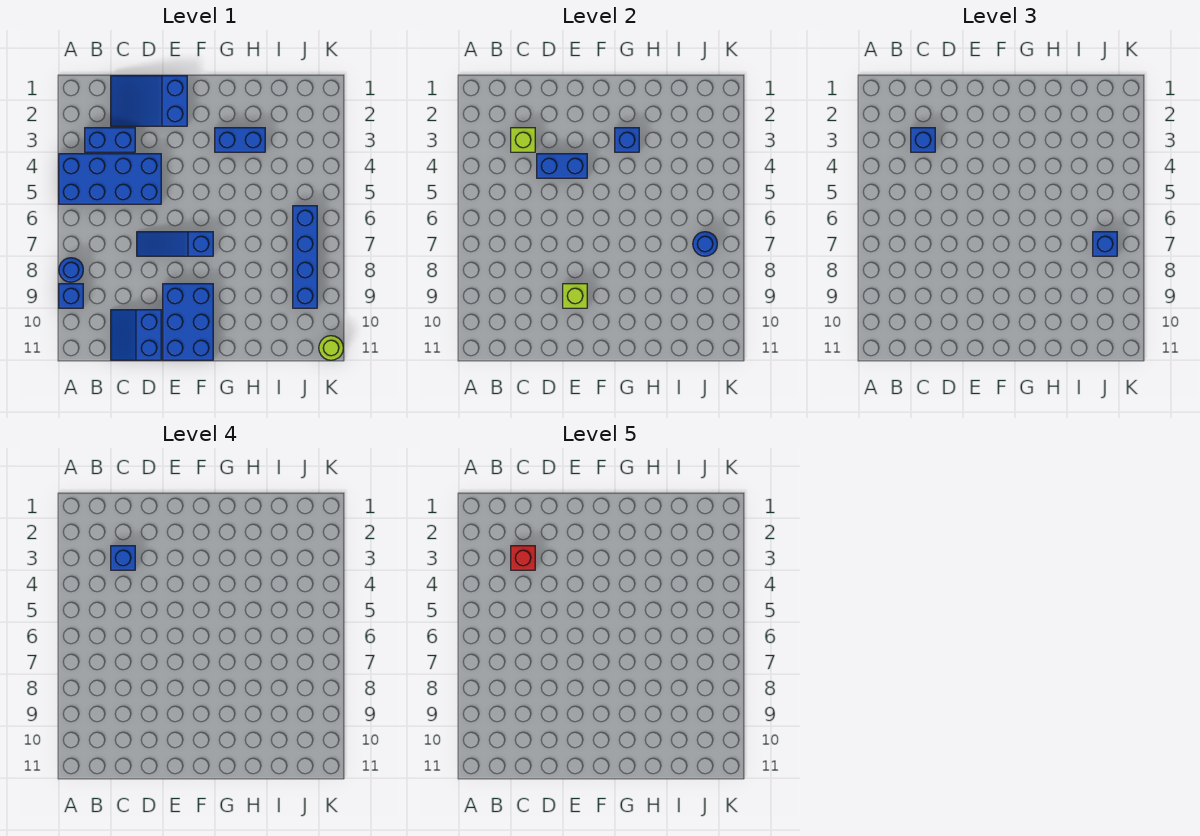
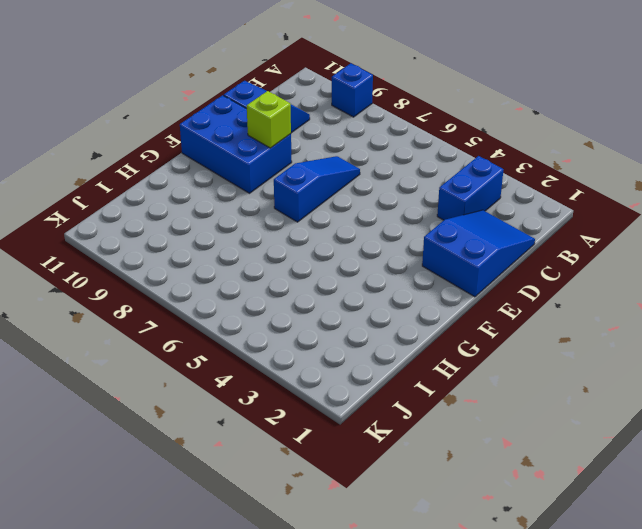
none -> blue 2x4 brick [59,154,161,204]
none -> blue 1x1 round brick [59,258,83,282]
none -> blue 1x2 brick [215,128,265,152]

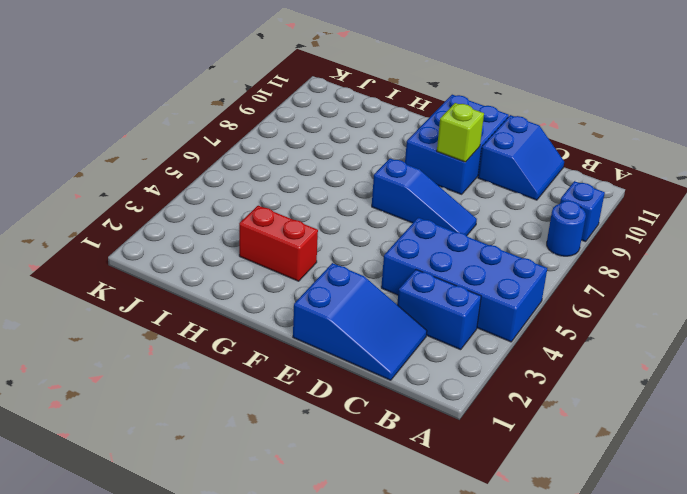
red 1x2 brick [239,206,318,281] -> blue 1x2 brick [215,128,265,152]
none -> blue 1x4 brick [293,206,317,308]
none -> lime 1x1 round brick [319,336,343,360]
none -> lime 1x1 brick [511,128,535,152]

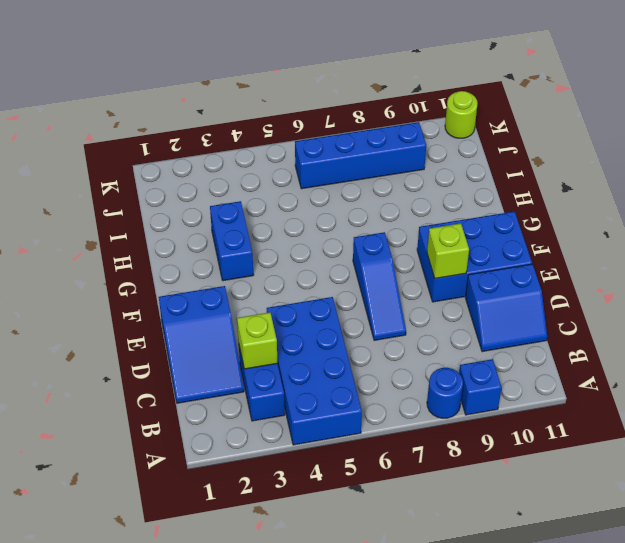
none -> blue 1x2 brick [537,154,587,178]
none -> blue 1x1 brick [615,128,639,152]
none -> blue 1x1 round brick [693,232,717,256]

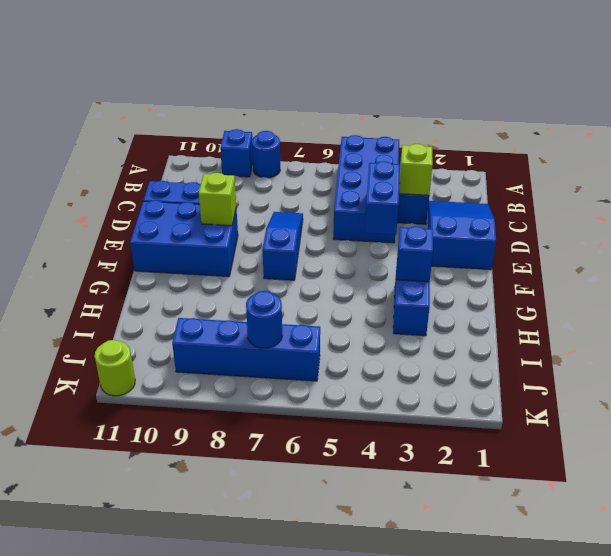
none -> blue 1x1 brick [911,128,935,152]
none -> blue 1x1 brick [1093,232,1117,256]
none -> blue 1x1 brick [111,546,135,570]

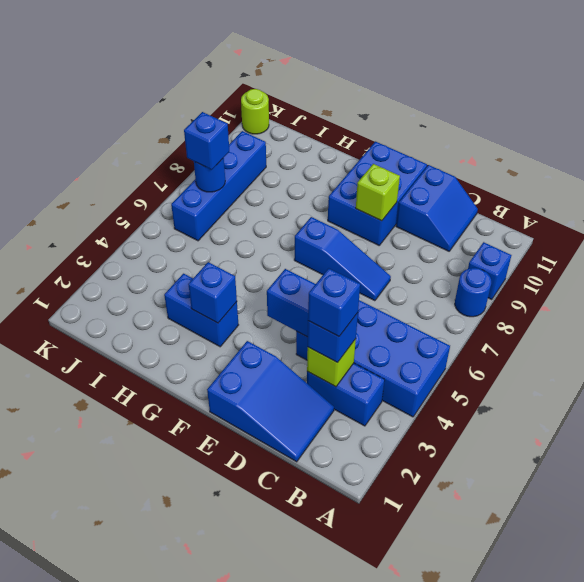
none -> red 1x1 brick [511,546,535,570]

